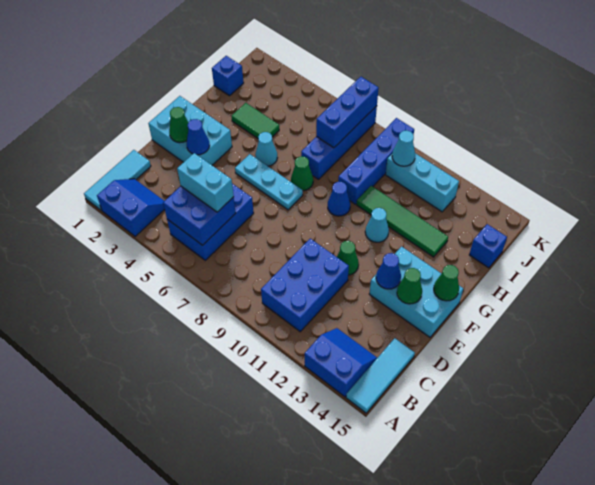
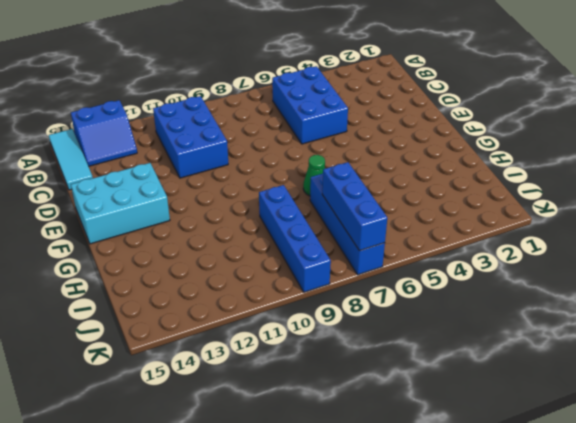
none -> cyan 1x3 tile [84,150,151,210]
none -> blue 2x2 slope [97,179,165,237]
none -> cyan 2x3 brick [148,96,232,165]
none -> green 1x1 cone [337,241,359,275]

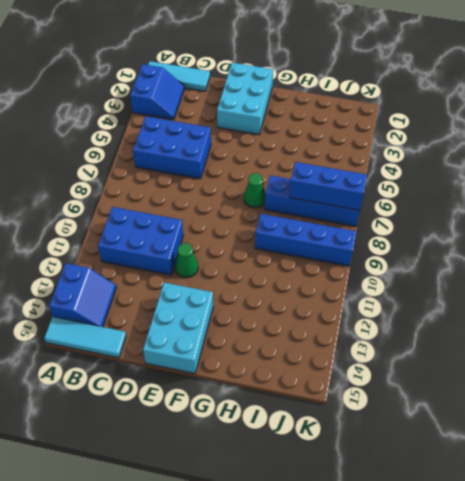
none -> cyan 1x3 plate [235,154,303,210]
none -> cyan 1x1 cone [255,132,277,166]
none -> blue 1x1 cone [328,182,350,216]
none -> cyan 1x1 cone [365,208,389,242]

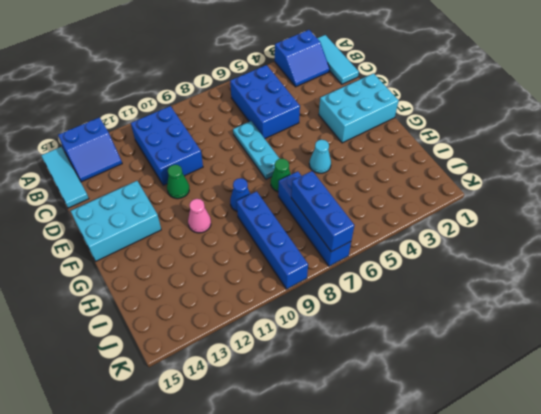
cyan 1x3 plate [233,121,280,179] -> cyan 1x3 plate turned to [235,154,303,210]
pink 1x1 cone [188,199,211,233] -> cyan 1x1 cone [365,208,389,242]
none -> green 1x2 tile [231,103,279,138]
none -> green 1x4 tile [357,186,448,257]
none -> blue 1x1 brick [212,56,244,96]
none -> blue 1x1 brick [469,224,507,268]

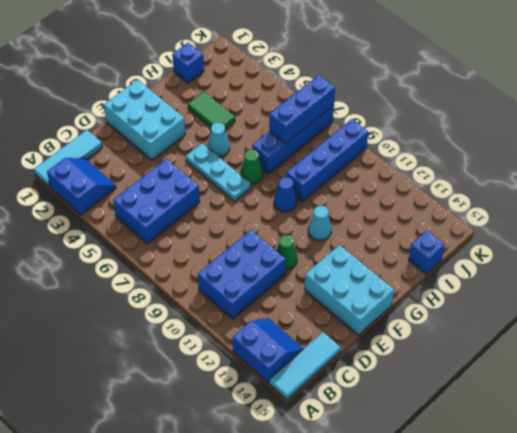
none -> green 1x4 tile [357,186,448,257]
none -> cyan 1x3 brick [386,153,459,212]
none -> blue 2x2 brick [163,186,236,245]
none -> green 1x1 cone [169,107,189,143]

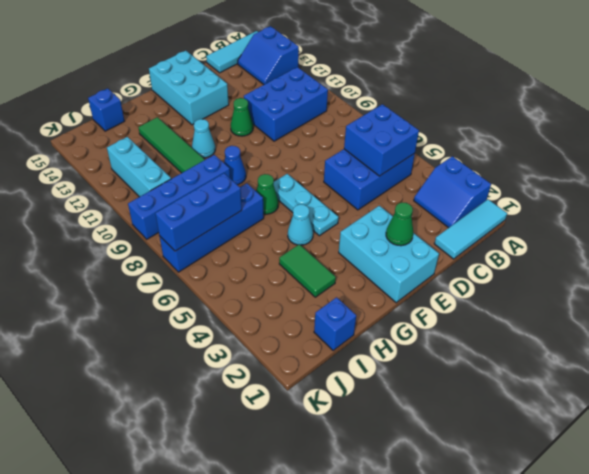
none -> blue 1x1 cone [187,119,210,155]
none -> blue 1x1 cone [376,253,401,289]
none -> green 1x1 cone [397,268,422,304]
none -> green 1x1 cone [434,265,459,301]

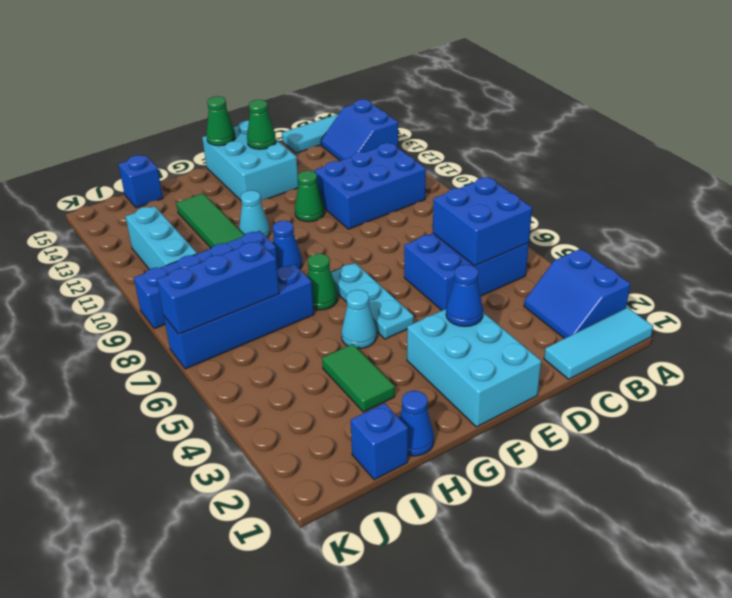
blue 1x1 cone [399,391,434,456] -> blue 1x1 cone moved to [376,253,401,289]
none -> green 1x1 cone [169,107,189,143]
none -> cyan 1x1 cone [392,131,415,166]
none -> cyan 1x2 brick [177,153,234,212]

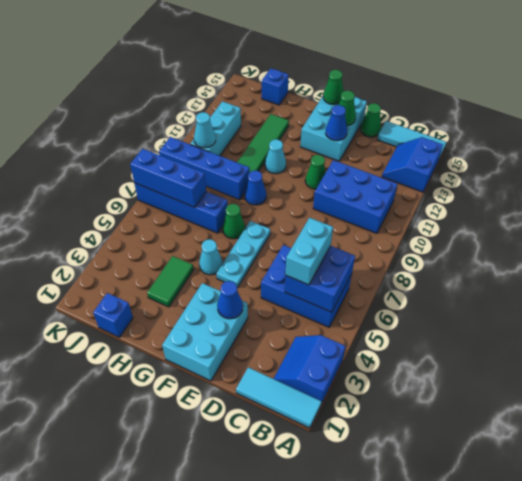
green 1x1 cone [360,103,381,137] -> green 1x1 cone moved to [169,107,189,143]

